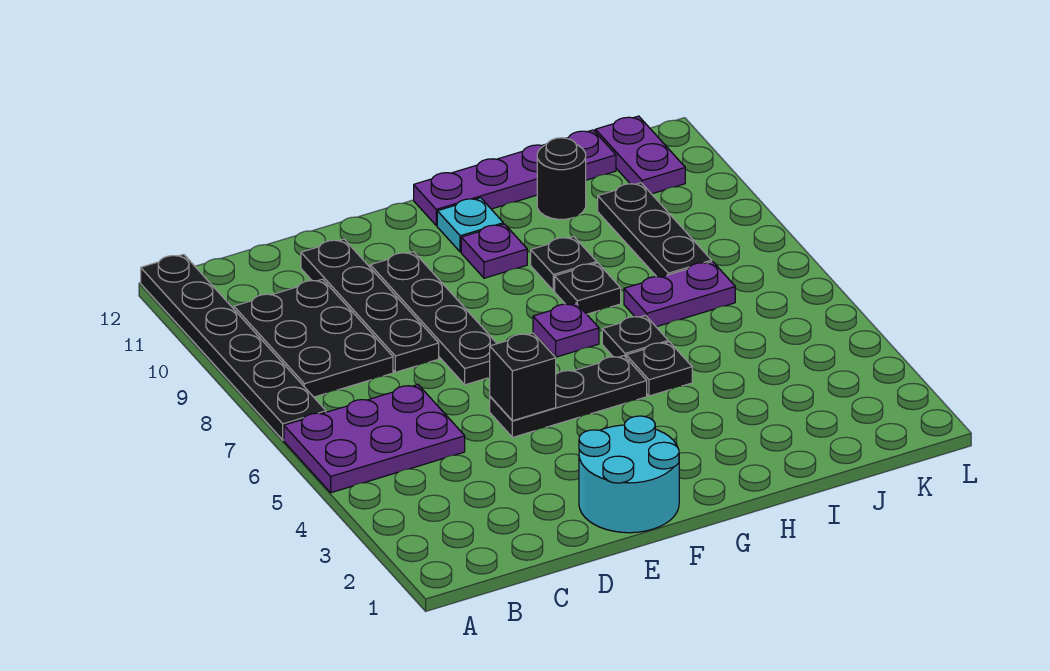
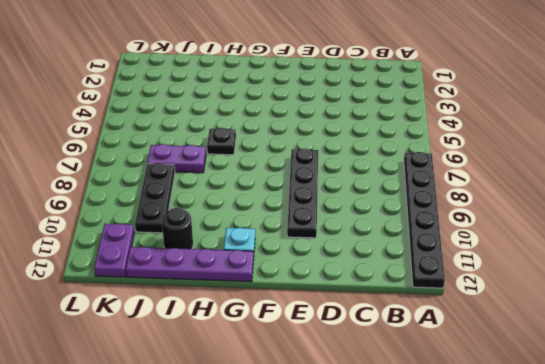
none -> purple 2x3 plate [284,385,465,493]
none -> black 2x3 plate [234,279,393,397]
none -> black 1x4 plate [301,239,439,372]

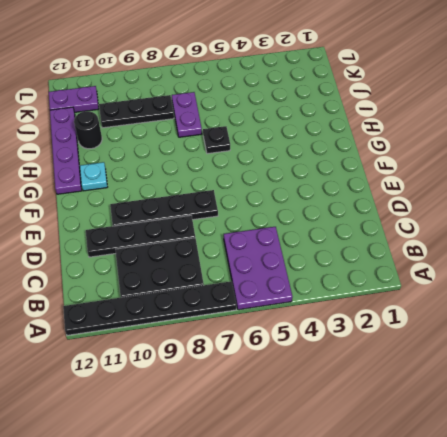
none -> cyan 2x2 round brick [579,416,679,533]
none -> black 1x3 plate [490,356,647,437]
none -> purple 1x1 plate [533,303,599,357]

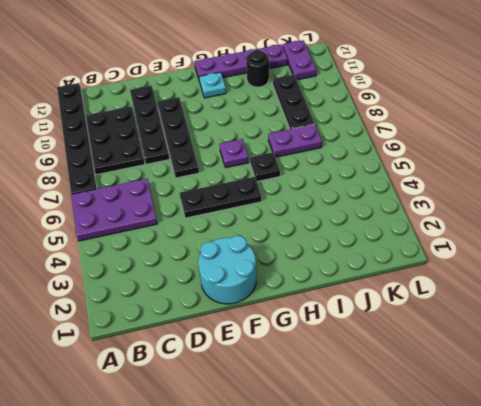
none -> purple 1x1 plate [461,224,527,278]
none -> black 1x1 plate [626,342,692,396]
none -> black 1x1 plate [555,263,621,314]

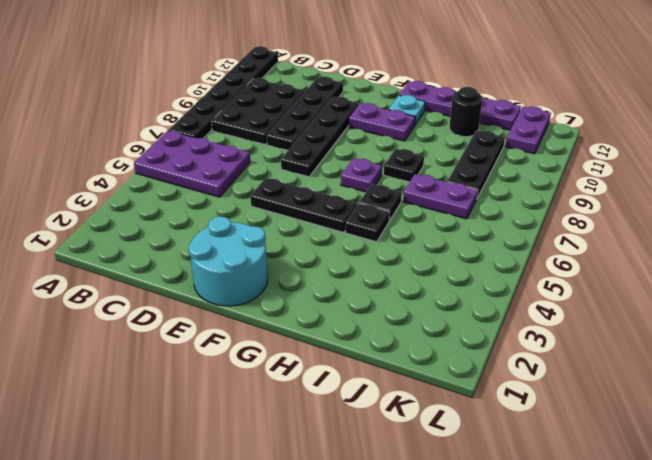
purple 1x2 plate [349,103,415,141] -> purple 1x1 plate [461,224,527,278]
none -> black 1x1 plate [531,237,597,291]
none -> black 1x1 brick [490,333,556,421]

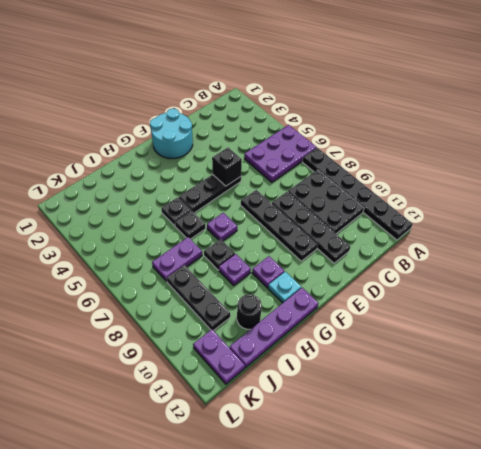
purple 1x1 plate [219,254,251,285] -> black 1x1 plate [531,237,597,291]

